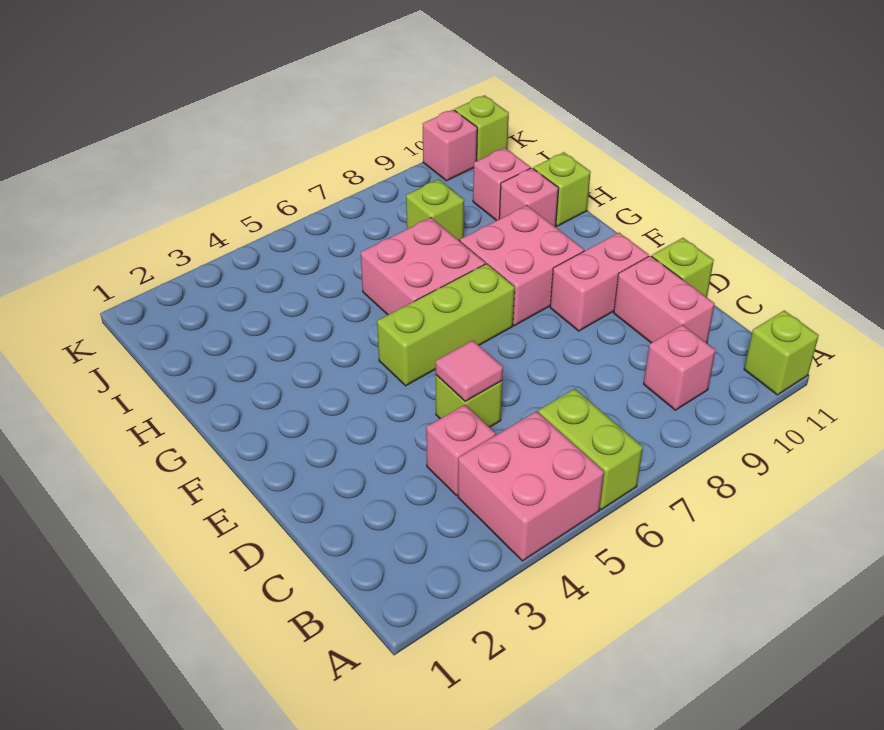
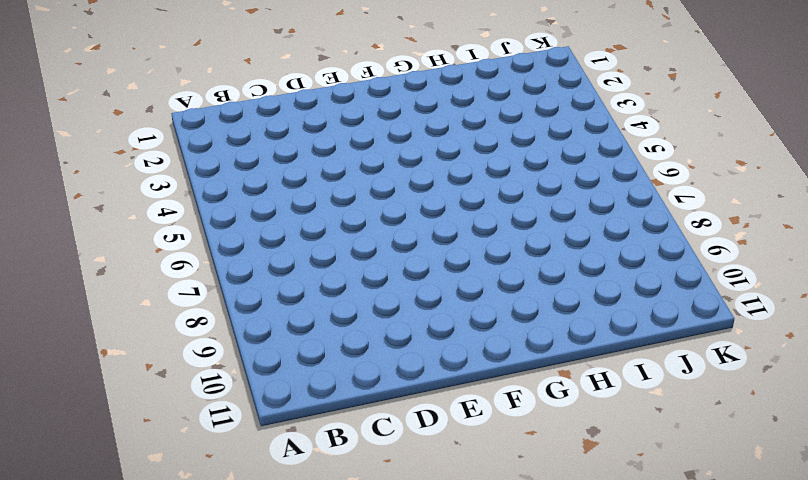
none -> pink 2x2 brick [458,411,604,561]
none -> lime 1x2 brick [538,389,643,510]
none -> lime 1x1 brick [744,310,819,395]

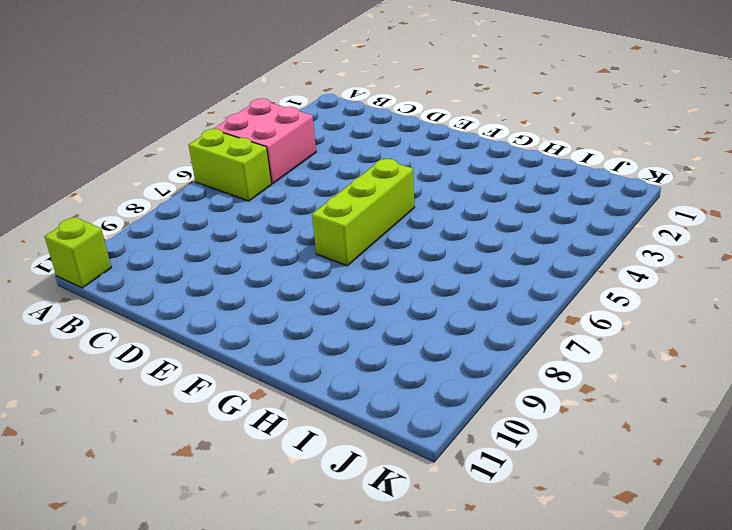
none -> pink 1x1 brick [644,325,716,410]
none -> pink 1x1 brick [426,405,496,496]
none -> pink 1x2 brick [614,256,715,343]

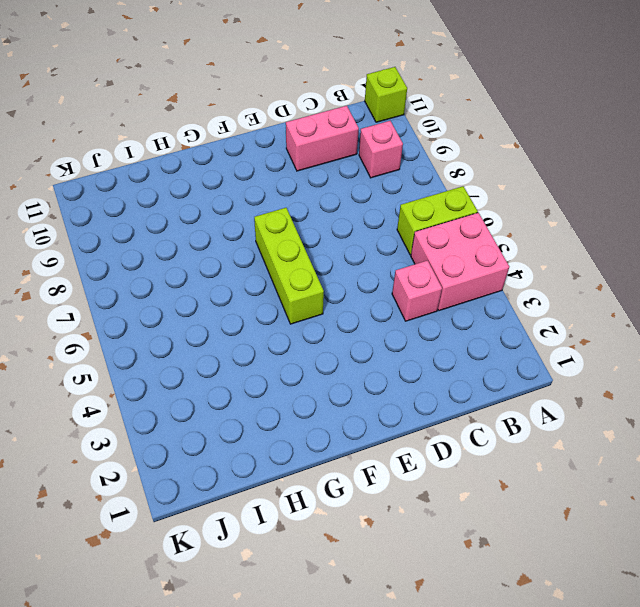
none -> lime 1x1 brick [436,375,502,427]
none -> lime 1x1 brick [652,238,714,297]
none -> pink 1x2 brick [550,233,649,331]

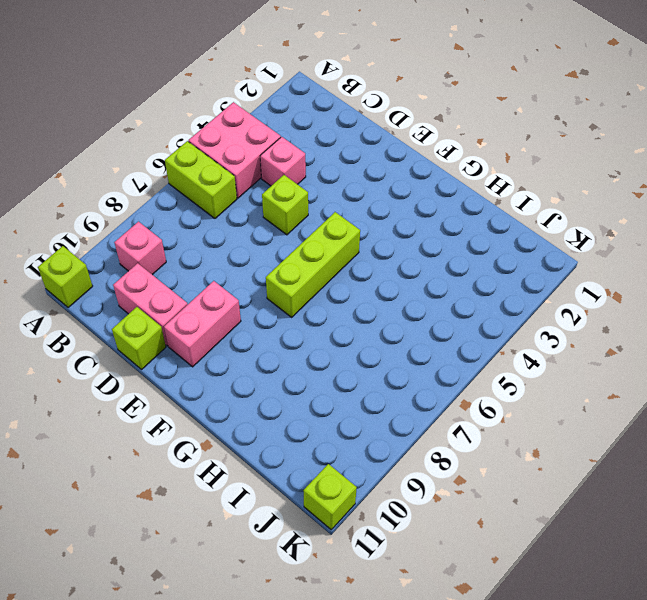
none -> pink 2x2 brick [460,206,584,326]
none -> pink 2x2 brick [361,218,485,315]
none -> pink 1x1 brick [499,168,559,227]

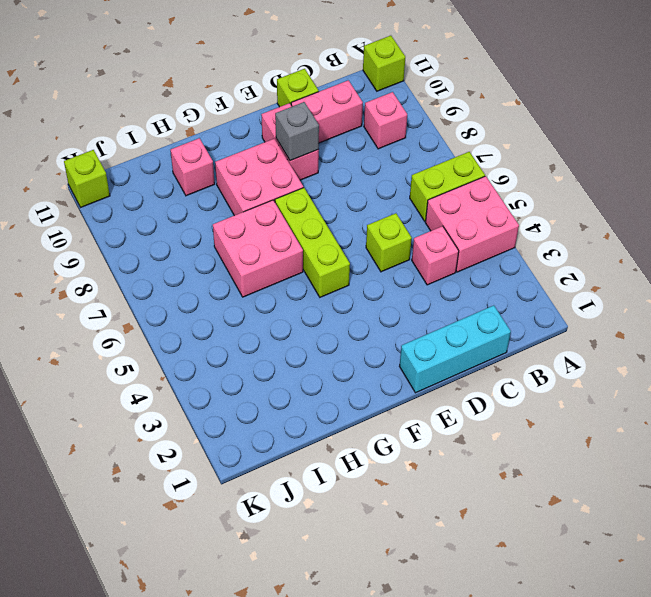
cyan 1x3 brick [399,305,511,393] -> none
grey 1x1 brick [275,102,319,161] -> none
none -> lime 1x1 brick [533,152,591,226]
none -> lime 1x1 brick [406,179,464,241]
none -> pink 1x1 brick [473,148,531,221]

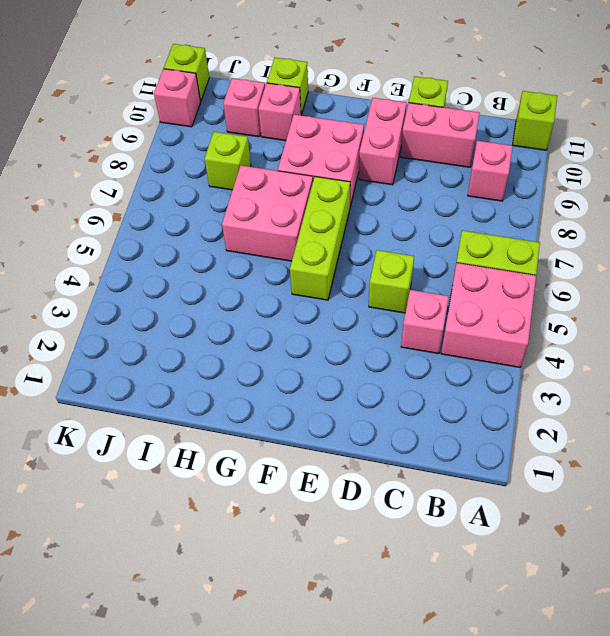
none -> pink 1x1 tile [436,340,503,402]

